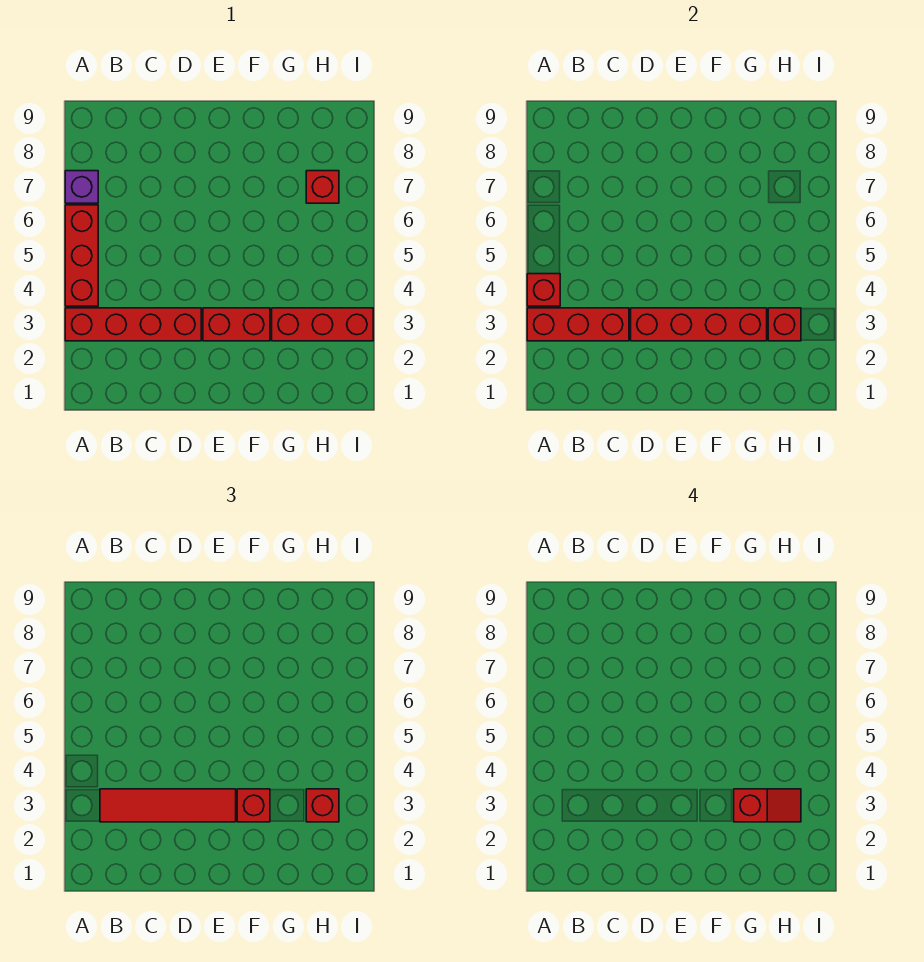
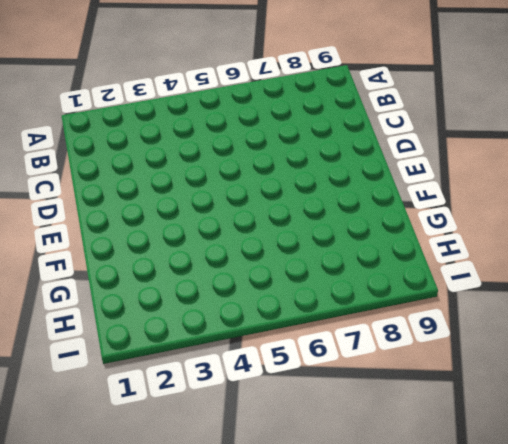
none -> red 1x4 brick [65,308,201,341]
none -> red 1x3 brick [65,205,98,306]
none -> purple 1x1 brick [65,171,98,203]

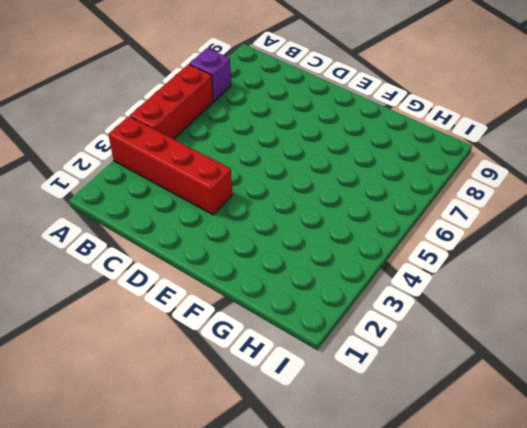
none -> red 1x2 brick [203,308,270,341]
none -> red 1x3 brick [272,308,373,341]
none -> red 1x1 brick [306,171,339,203]

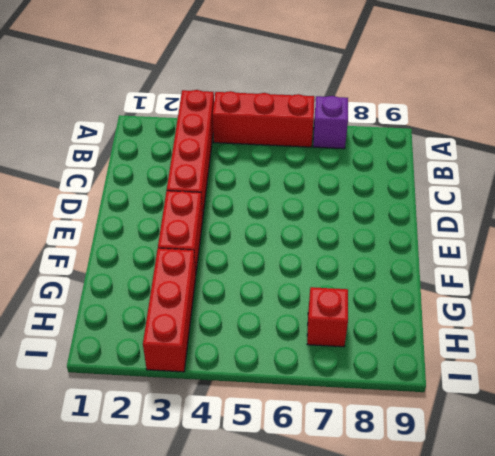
none -> red 1x3 brick [527,308,629,341]
none -> red 1x1 brick [527,274,560,306]
none -> red 1x4 brick [631,308,767,341]

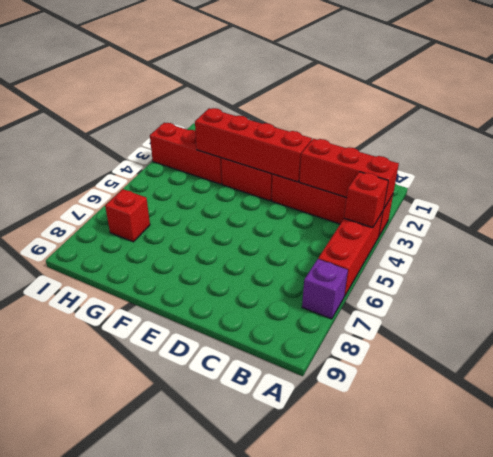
none -> red 1x1 brick [768,308,801,341]
none -> red 1x4 tile [100,789,236,822]
none -> red 1x1 brick [237,789,270,822]

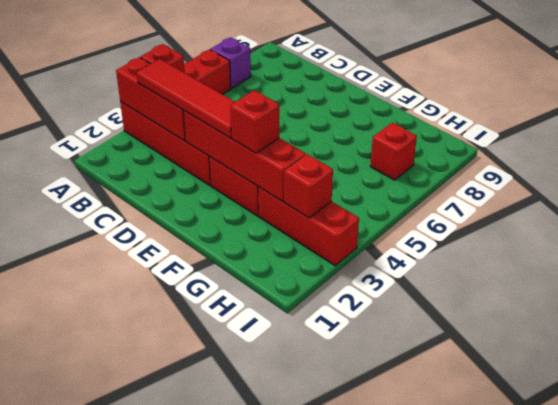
none -> red 1x1 brick [306,789,339,822]
none -> red 1x2 slope [734,789,801,822]

